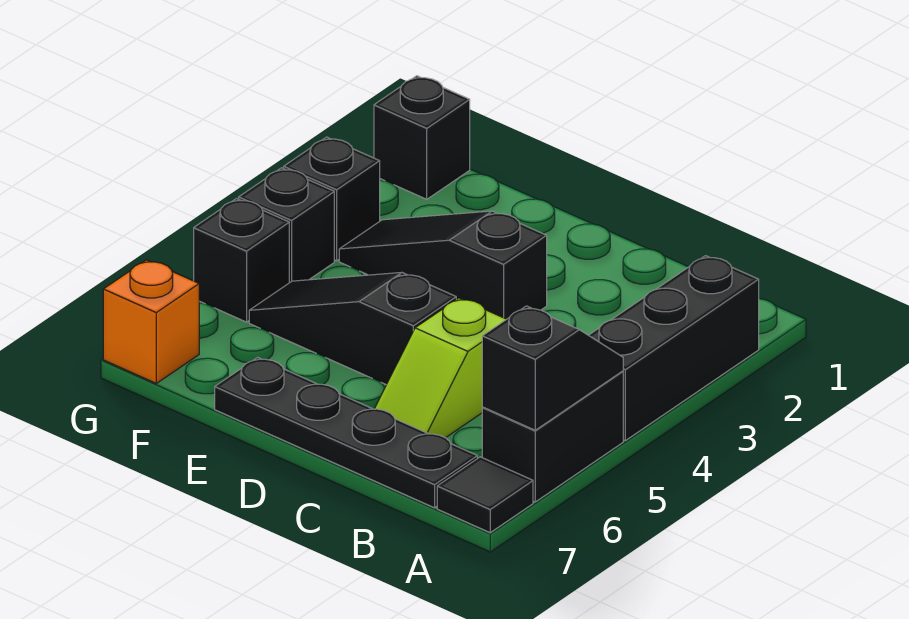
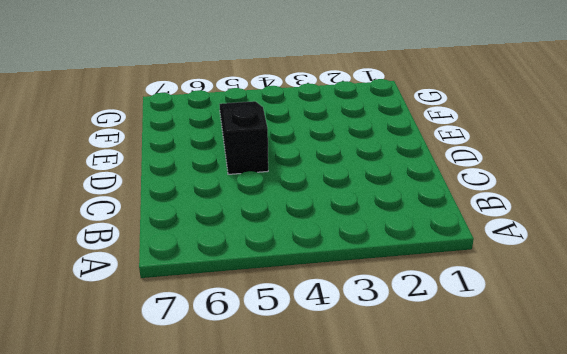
none -> black 1x3 brick [589,256,759,441]
none -> black 1x2 brick [482,371,623,502]
none -> black 1x1 tile [437,457,533,533]

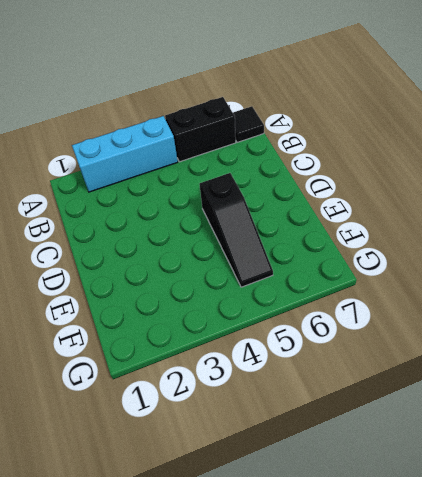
cyan 1x3 brick [72,116,178,192] -> black 1x3 brick [589,256,759,441]
none -> black 1x4 plate [215,357,477,508]
none -> lime 1x2 slope [375,298,506,438]
none -> black 1x3 slope [339,211,547,319]

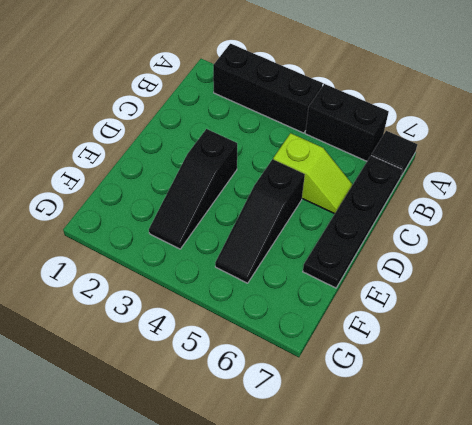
none -> black 1x1 brick [374,76,470,199]
none -> black 1x1 brick [284,137,380,261]
none -> black 1x1 brick [239,168,334,283]

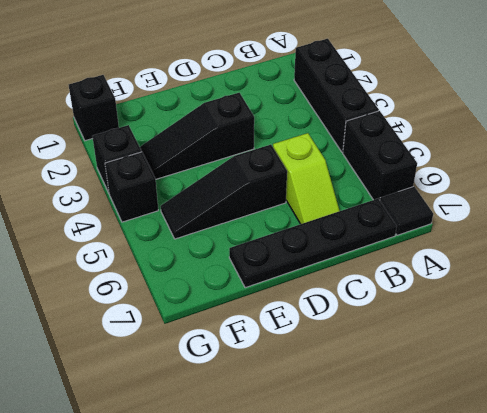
none -> black 1x1 brick [194,199,289,322]
none -> orange 1x1 brick [103,260,199,383]
none -> black 1x2 slope [482,306,623,430]

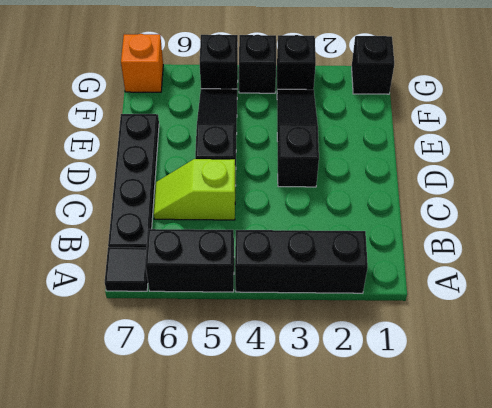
none -> black 1x2 slope [482,306,623,430]

